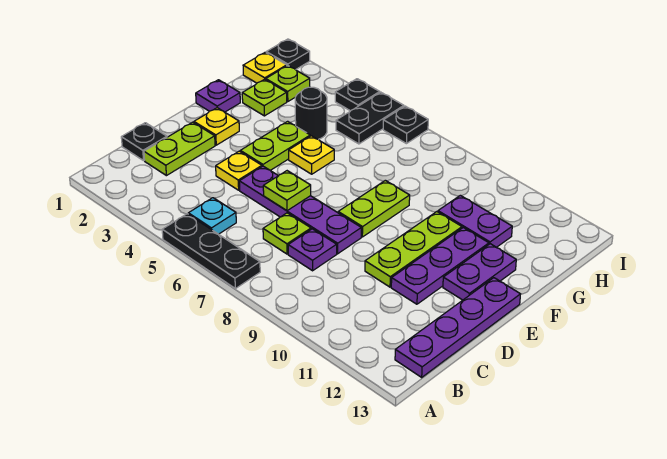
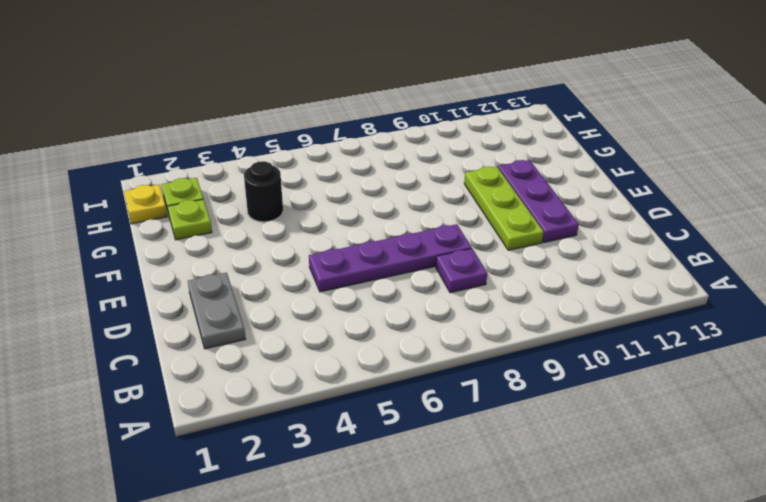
grey 1x2 plate [188,272,246,349] -> lime 1x2 plate [144,122,215,176]
none -> black 1x3 plate [162,214,260,289]
none -> cyan 1x1 plate [188,198,236,234]
none -> purple 1x4 plate [395,278,521,377]

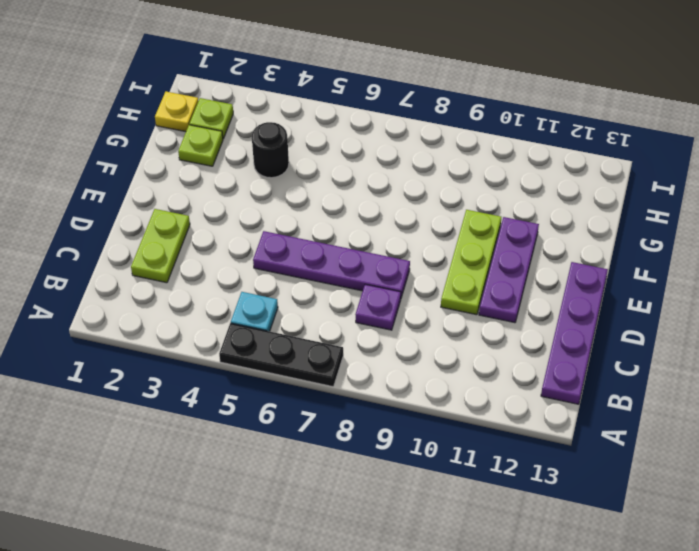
none -> black 1x1 plate [121,123,167,161]
none -> lime 1x1 plate [263,213,311,254]
none -> yellow 1x1 plate [216,151,262,190]

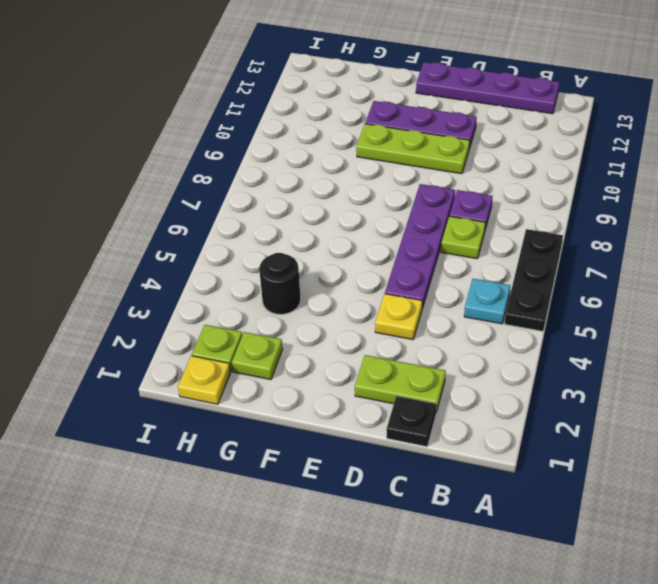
none -> yellow 1x1 plate [194,108,239,145]
none -> lime 1x2 plate [240,121,310,170]
none -> lime 1x2 plate [338,180,410,237]

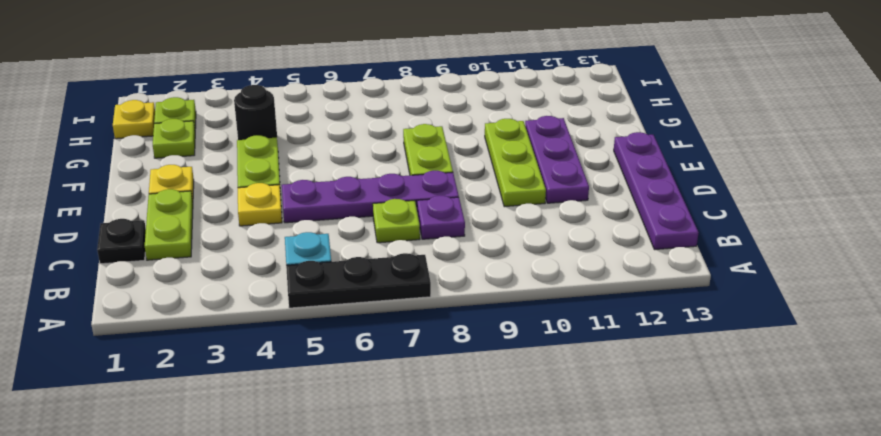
none -> purple 1x2 plate [443,244,516,300]
none -> purple 1x1 plate [196,80,240,112]
none -> yellow 1x1 plate [289,136,334,174]

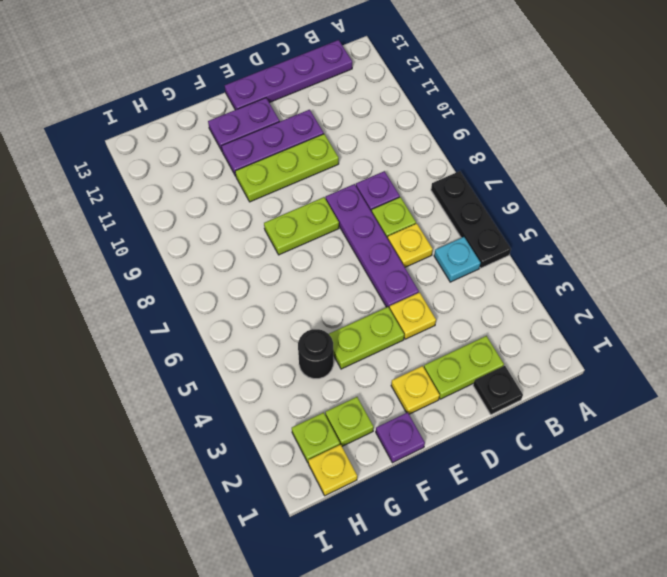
yellow 1x1 plate [388,223,433,267] -> yellow 1x1 plate moved to [289,136,334,174]
none -> purple 1x2 plate [438,195,512,247]
none -> black 1x2 plate [336,92,404,144]
none -> black 1x1 plate [266,39,310,70]

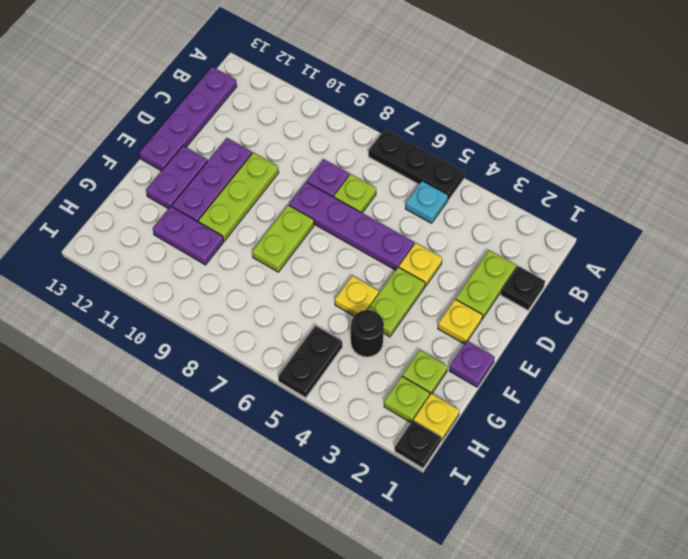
none -> black 1x1 plate [335,79,380,111]
none -> black 1x1 plate [383,106,428,144]
none -> lime 1x1 plate [263,171,311,211]

